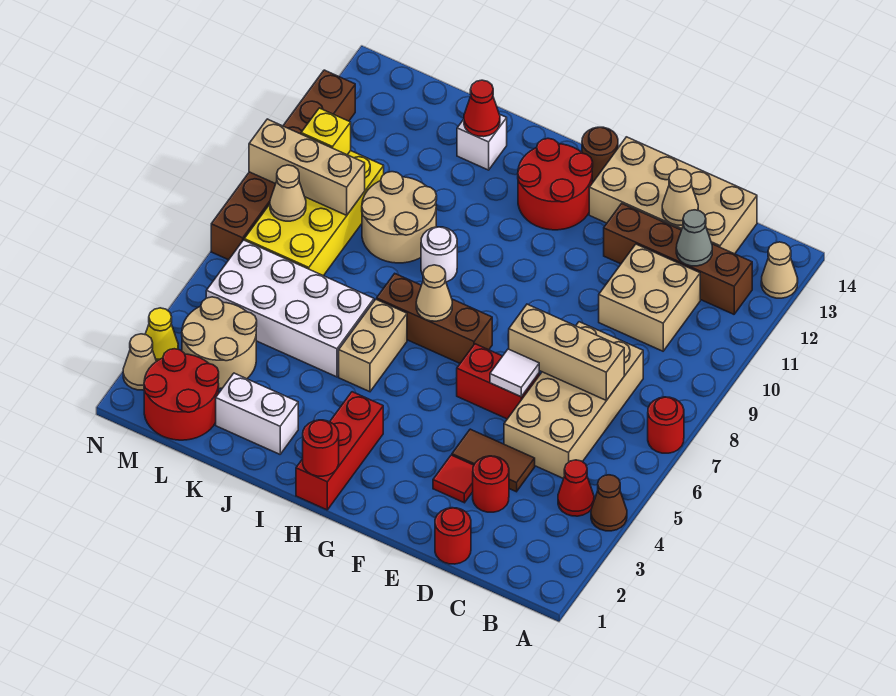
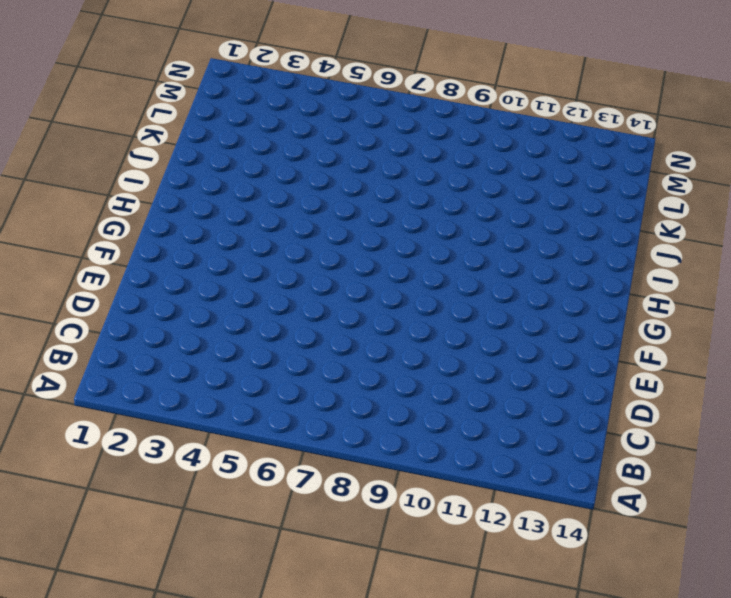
none -> brown 1x1 cone [591,475,627,531]
none -> red 1x1 round brick [648,397,684,453]
none -> tan 1x1 cone [761,242,798,298]
none -> red 1x1 cone [558,460,594,516]

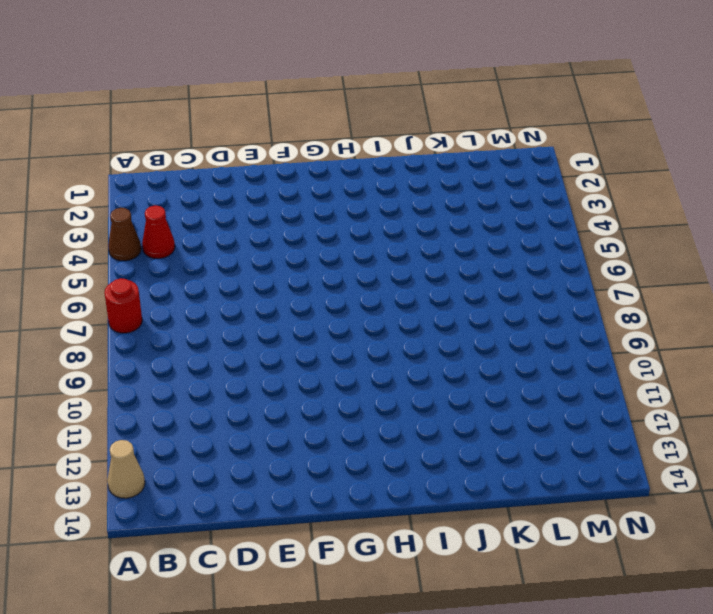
none -> brown 1x4 brick [604,204,752,314]
none -> tan 2x4 brick [504,322,643,479]
none -> tan 2x2 brick [599,244,700,351]
none -> tan 2x4 brick [589,137,757,254]

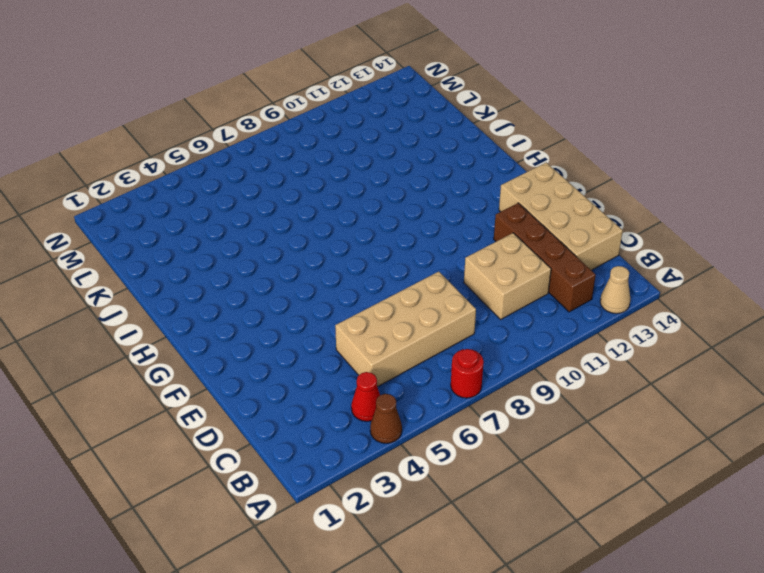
none -> red 1x1 round brick [435,508,471,564]
none -> red 1x1 round brick [473,456,509,512]
none -> brown 1x2 tile [452,429,535,492]
none -> red 1x1 tile [433,455,474,503]

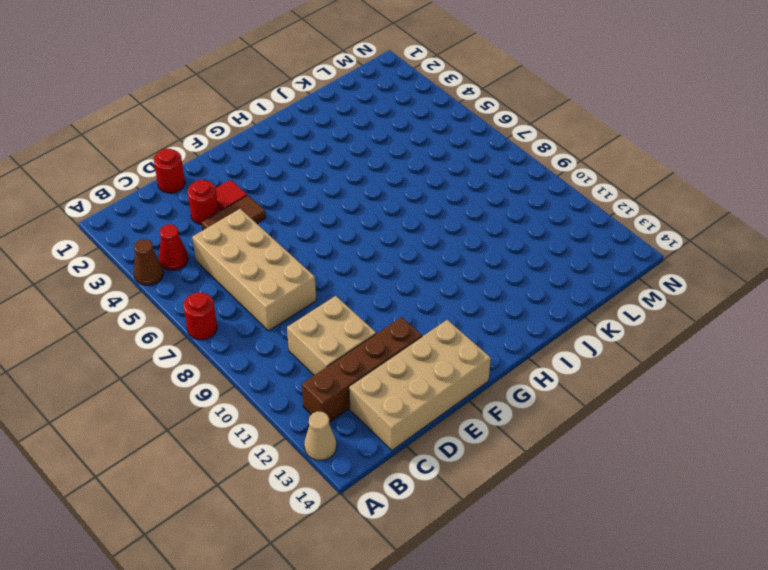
none -> red 1x2 brick [457,344,539,419]
none -> brown 1x3 brick [377,274,492,363]
none -> red 2x2 round brick [518,138,593,230]
none -> brown 1x1 round brick [582,127,618,182]

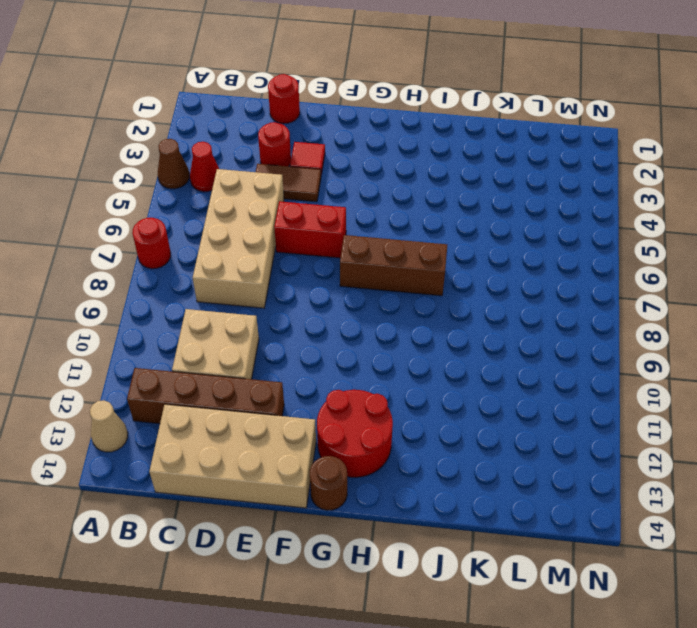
none -> red 1x3 brick [296,392,383,510]
none -> tan 1x2 brick [339,299,407,392]
none -> white 1x1 round brick [421,227,457,282]
none -> white 1x2 brick [216,373,298,454]

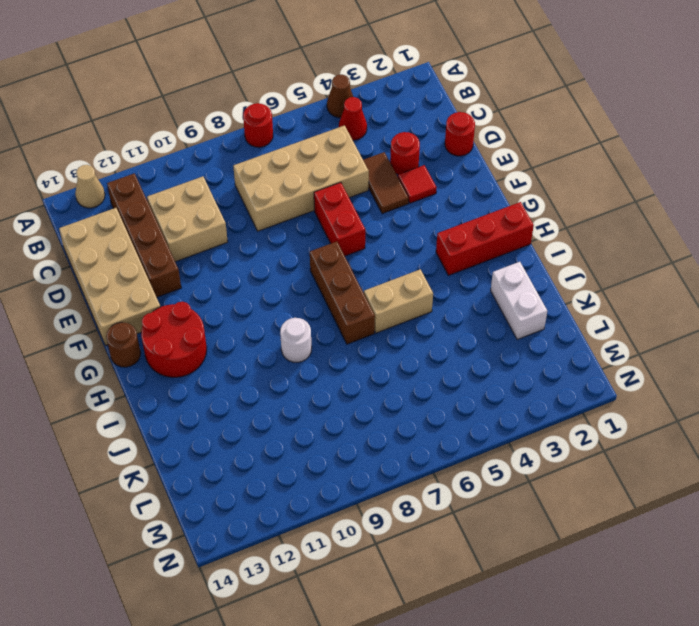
none -> white 2x4 brick [206,240,374,377]
none -> tan 2x2 round brick [362,172,437,263]
none -> white 1x1 brick [457,115,507,170]
none -> red 2x2 round brick [144,349,219,440]

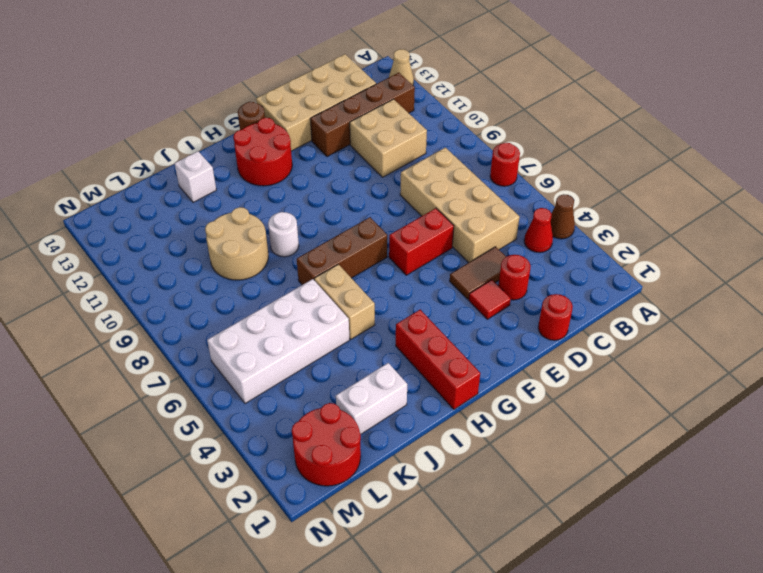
none -> tan 2x2 round brick [182,297,257,389]
none -> yellow 2x4 brick [244,151,384,276]
none -> tan 1x1 cone [123,334,156,390]
none -> yellow 1x1 cone [145,308,178,361]

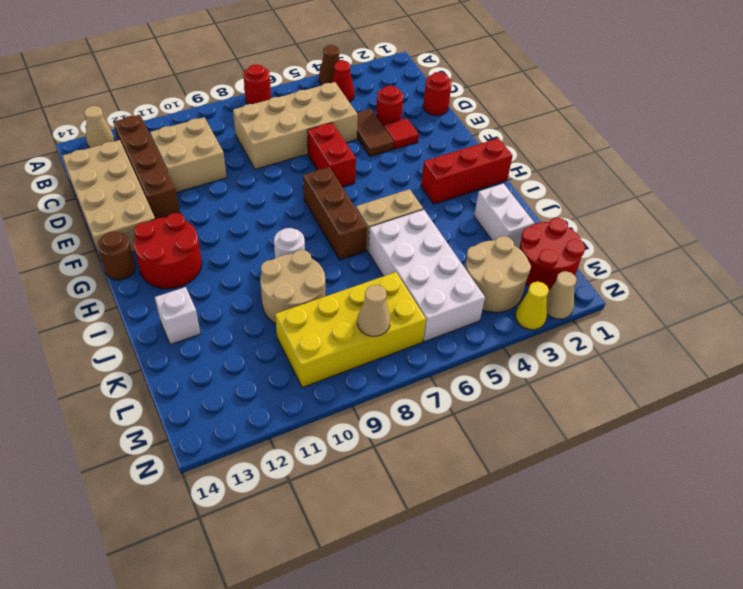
none -> brown 1x6 brick [211,70,355,260]
none -> tan 1x3 brick [509,304,624,400]
none -> grey 1x1 cone [676,210,712,266]
none -> tan 1x1 cone [662,169,698,225]

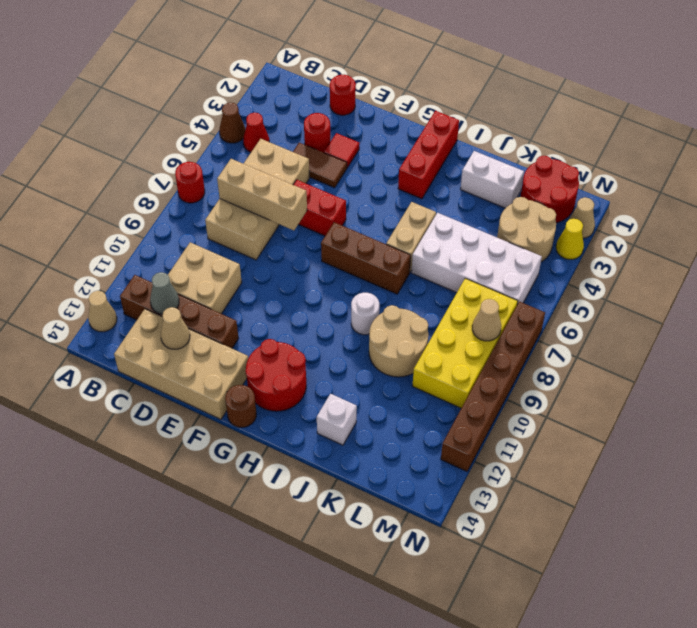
none -> white 1x1 tile [490,349,539,397]
none -> red 1x1 round brick [303,420,339,476]
none -> tan 1x1 cone [416,265,452,321]
none -> red 1x1 cone [464,80,500,137]

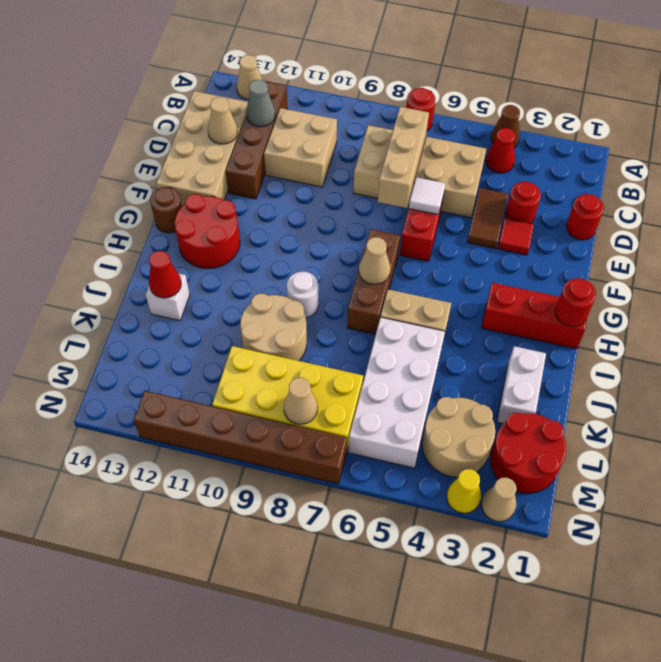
none -> tan 1x3 brick [249,119,365,215]
none -> yellow 1x1 brick [301,108,351,155]

